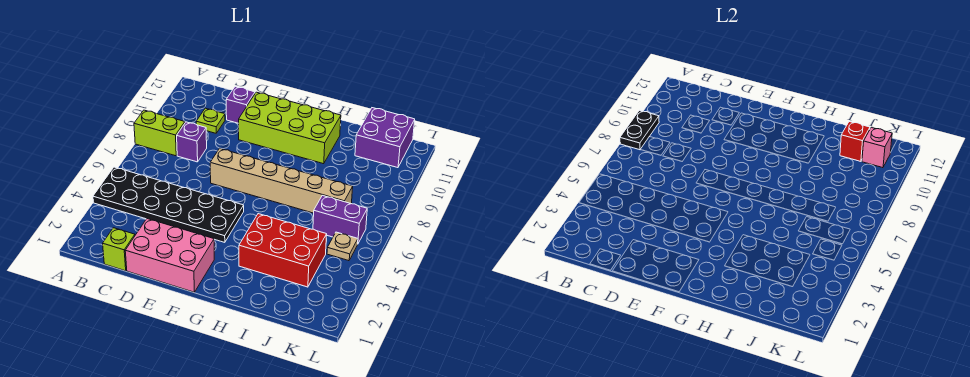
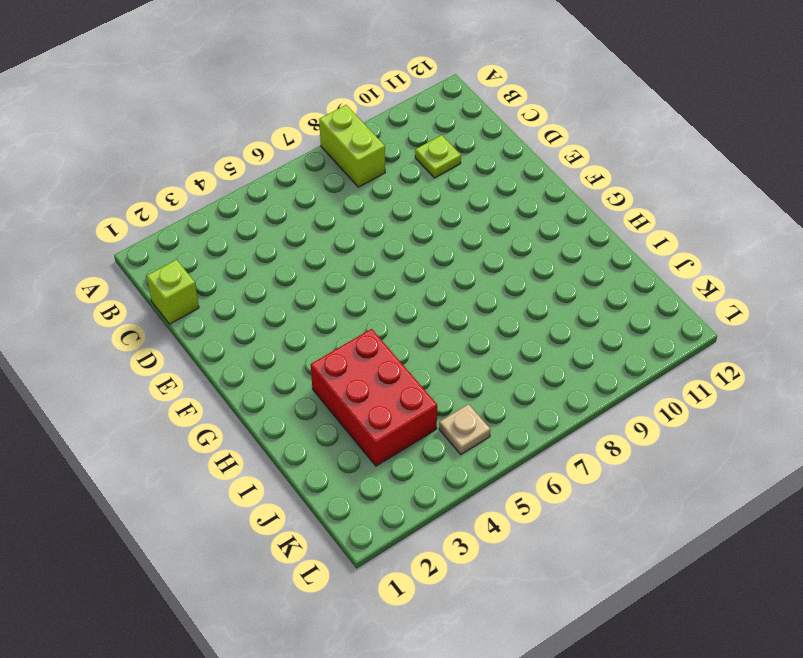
none -> black 2x6 plate [93,167,244,242]
none -> purple 1x1 brick [177,122,207,162]
none -> pink 2x3 brick [125,219,214,292]

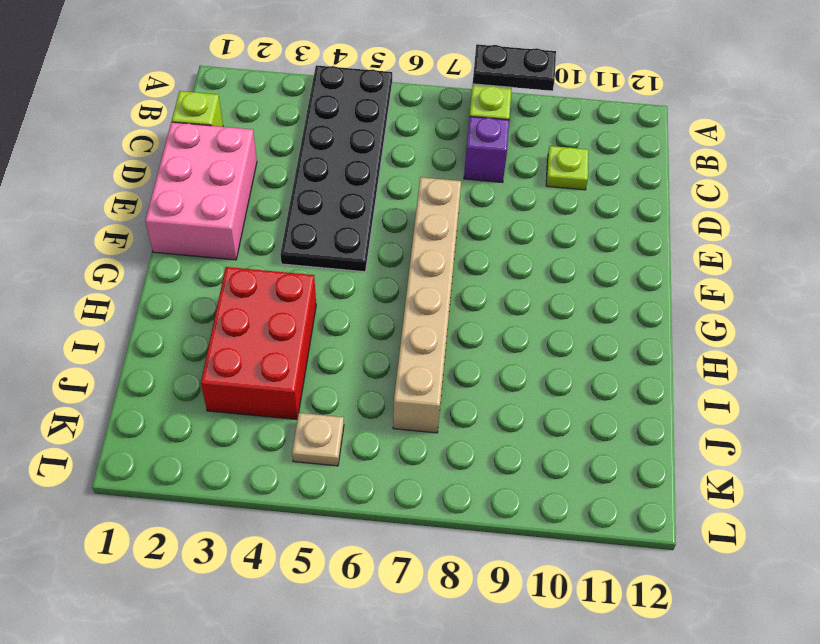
none -> purple 1x1 brick [226,87,255,123]
none -> lime 2x4 brick [239,92,341,164]
none -> purple 1x2 brick [313,195,367,243]

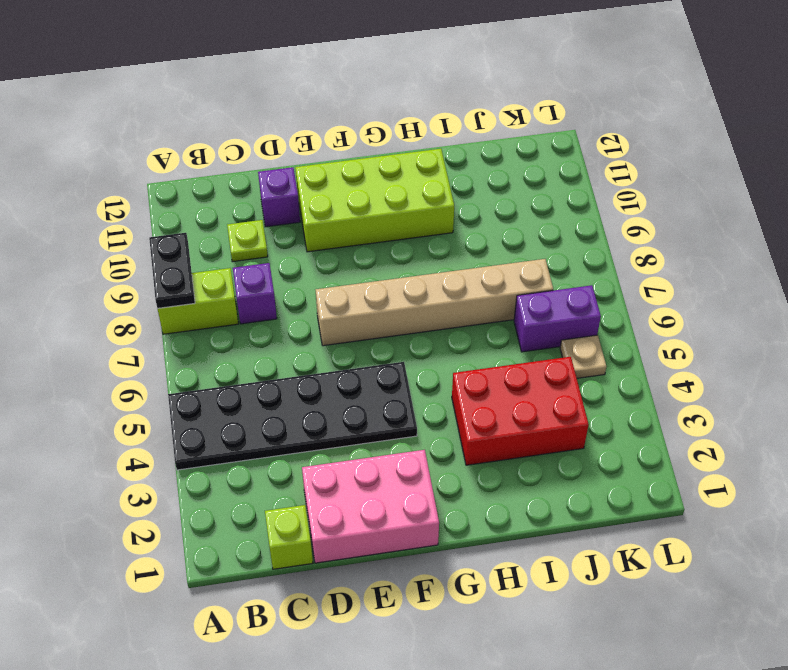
none -> purple 2x2 brick [355,108,415,168]
none -> red 1x1 brick [840,122,870,161]
none -> pink 1x1 brick [862,127,892,168]

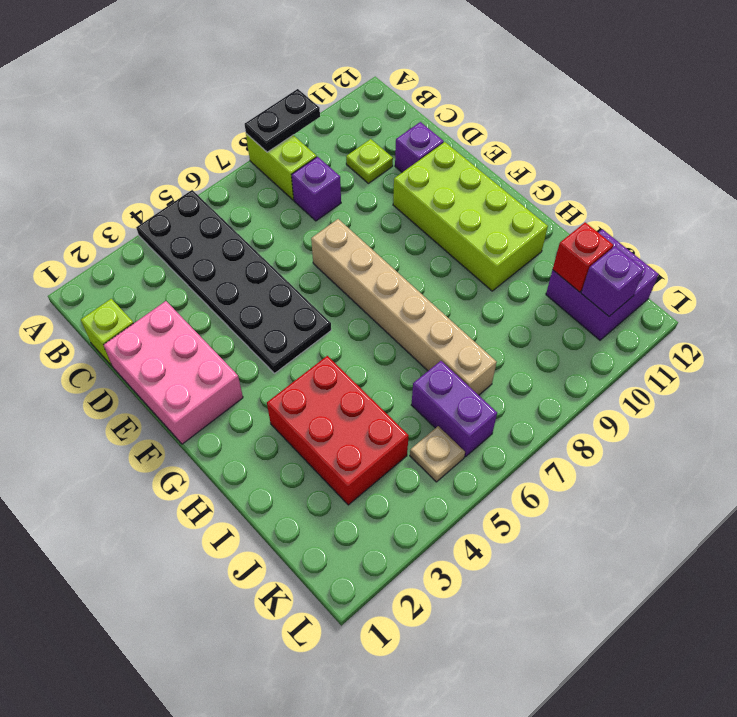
purple 1x1 brick [581,246,644,316] -> pink 1x1 brick [862,127,892,168]

